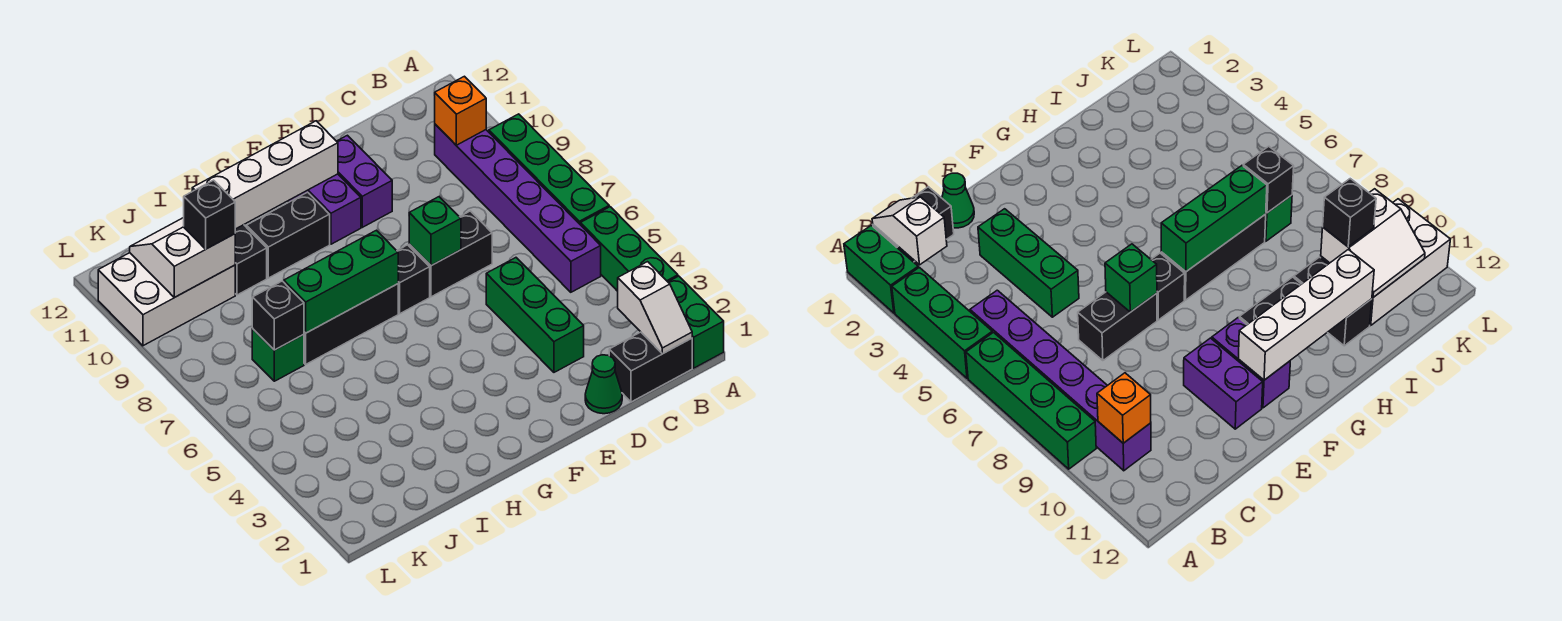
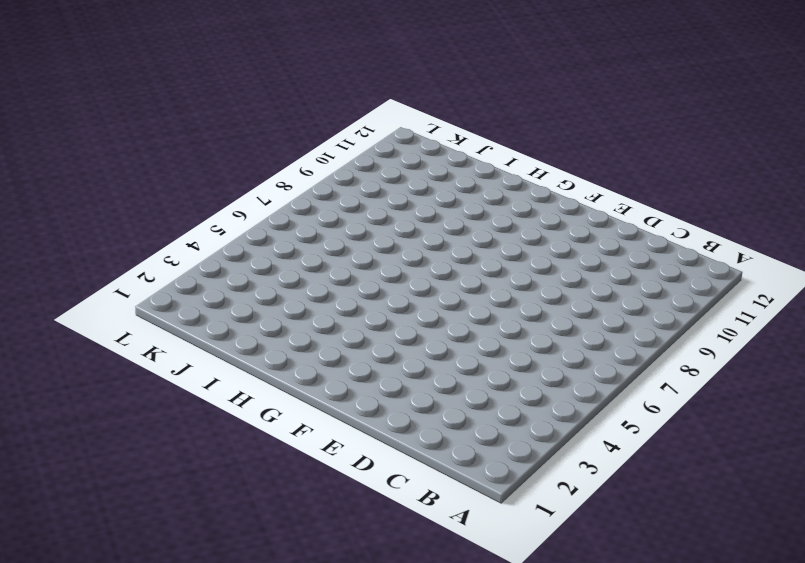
none -> green 1x2 brick [668,276,724,368]
none -> green 1x3 brick [580,207,678,291]
none -> green 1x4 brick [489,114,609,224]

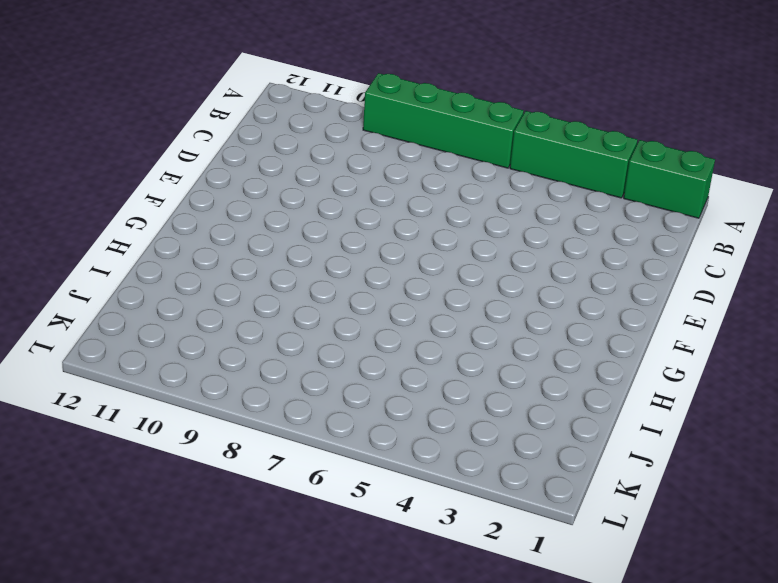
none -> black 1x2 brick [609,332,692,402]
none -> purple 1x6 brick [435,124,601,292]
none -> green 1x1 cone [585,355,622,414]

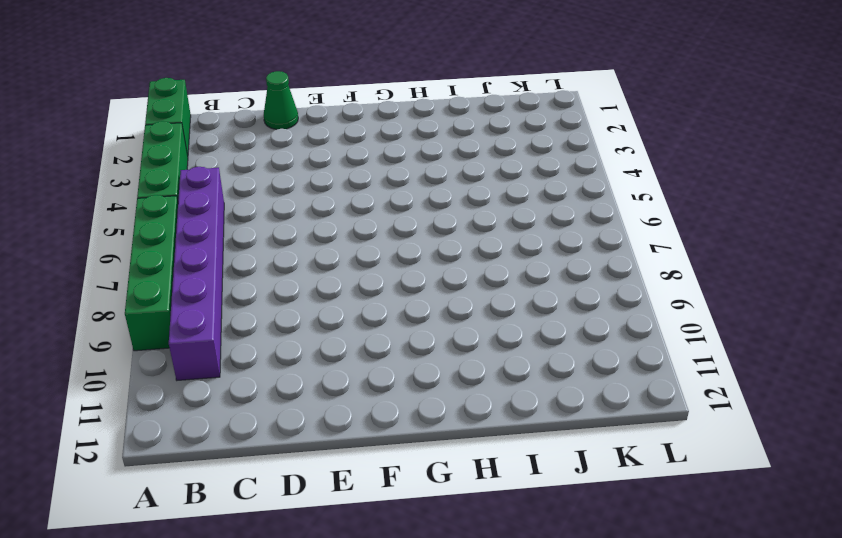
none -> black 1x2 brick [609,332,692,402]
none -> green 1x3 brick [486,258,584,372]
none -> black 1x2 brick [409,211,492,297]

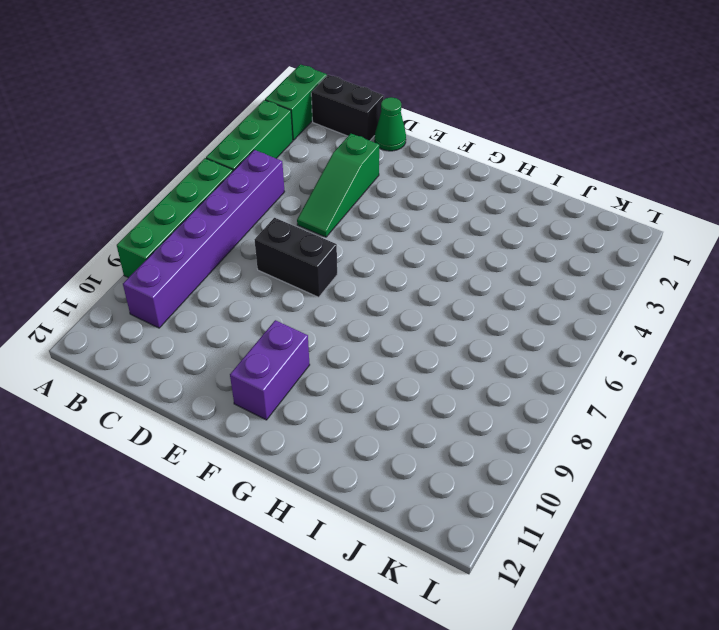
green 1x3 slope [297,134,379,237] -> green 1x3 brick [486,258,584,372]
none -> purple 1x2 brick [337,135,392,227]
none -> black 1x1 brick [397,245,430,314]
none -> black 1x3 brick [304,284,398,364]

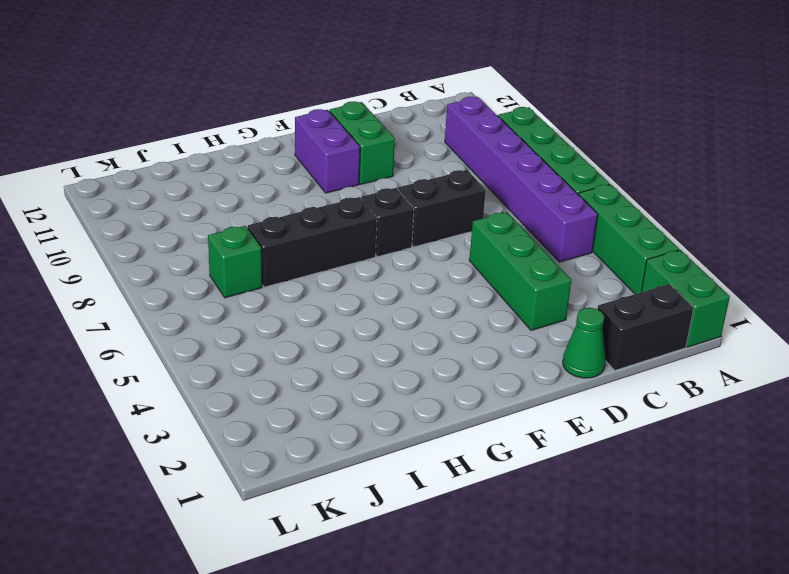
green 1x2 brick [330,101,395,184] -> purple 1x2 brick [337,135,392,227]
none -> black 1x2 brick [247,192,330,278]
none -> black 1x2 brick [235,225,267,295]
none -> white 2x3 brick [98,253,235,346]

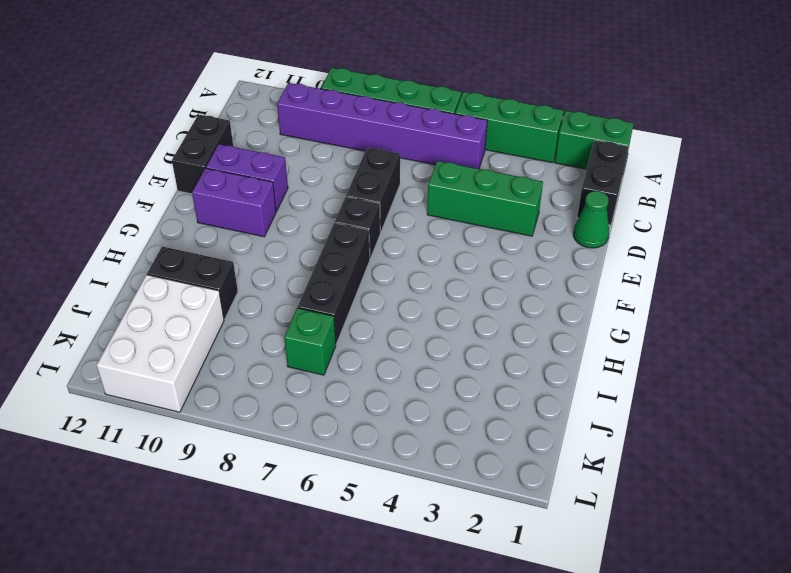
black 1x2 brick [172,114,233,194] -> black 1x2 brick moved to [247,192,330,278]
none -> white 1x2 slope [618,262,692,354]
none -> orange 1x1 brick [435,76,486,145]
none -> green 1x1 brick [409,197,461,266]

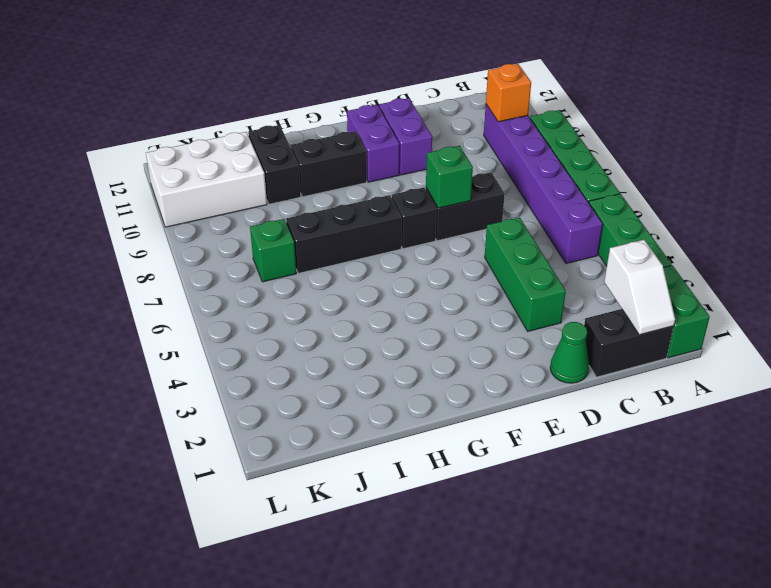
none -> white 1x4 brick [192,121,338,229]
none -> green 1x3 brick [284,230,398,333]
none -> black 1x1 brick [252,281,304,350]

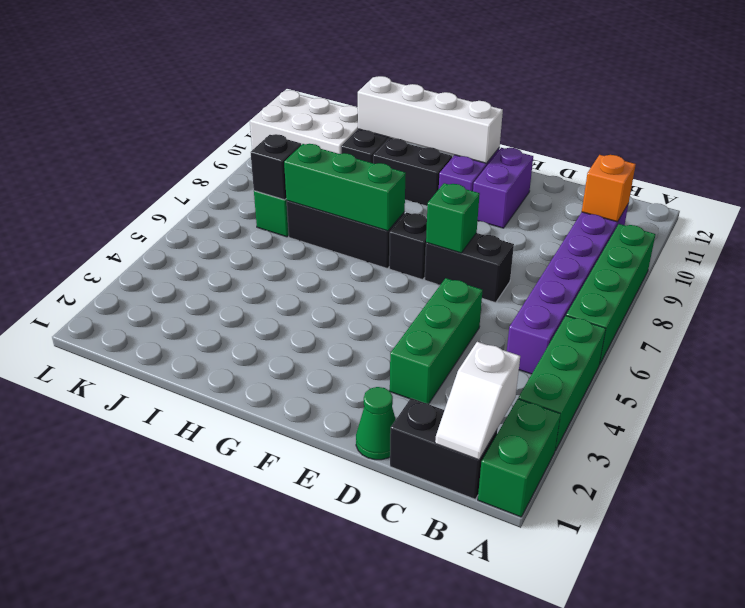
none -> white 2x2 slope [130,218,235,298]
none -> black 1x1 brick [184,180,235,249]

